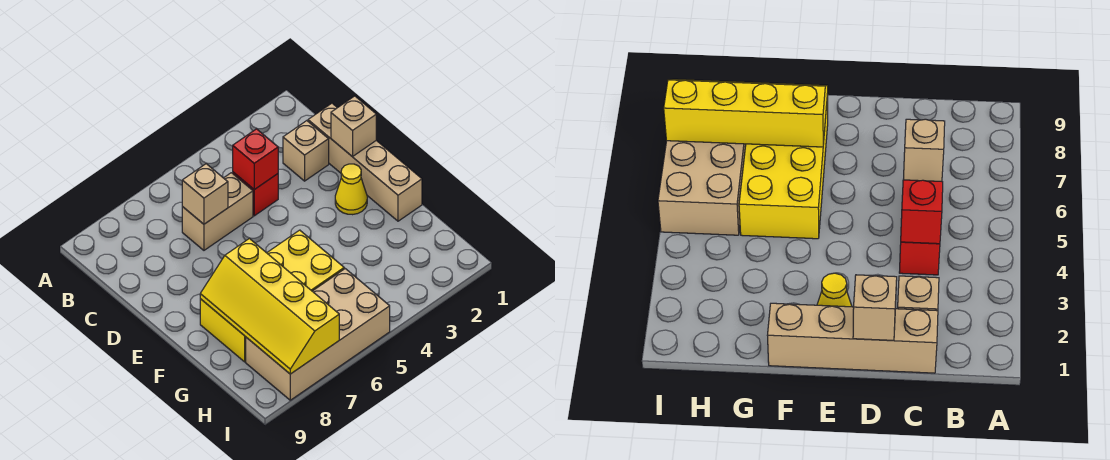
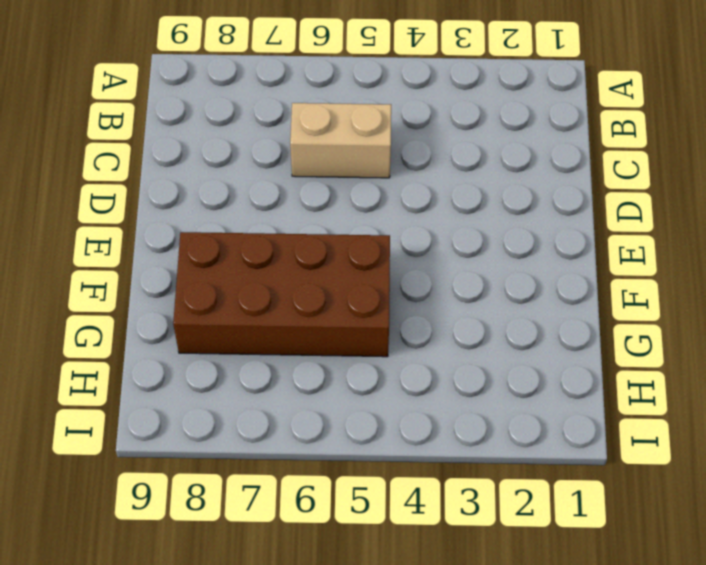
brown 2x4 brick [173,232,390,357] -> yellow 2x4 brick [200,230,344,362]
none -> tan 1x4 brick [308,103,422,221]
none -> tan 1x1 brick [283,121,329,181]

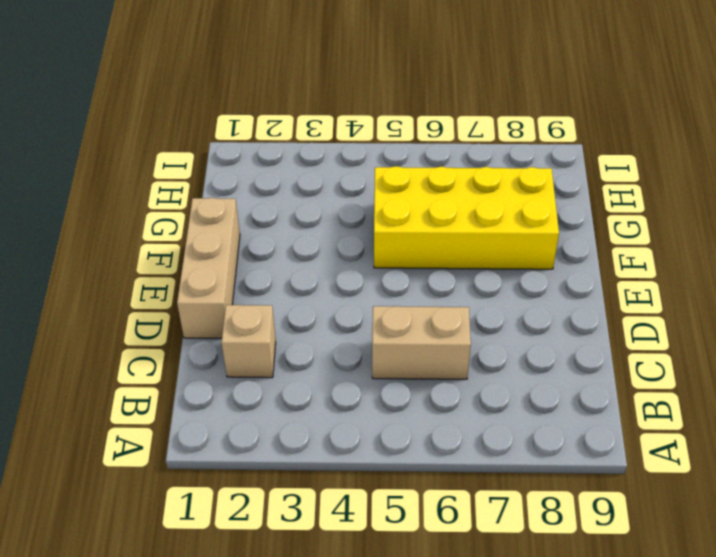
tan 1x3 brick [177,198,240,338] -> tan 1x4 brick [308,103,422,221]
none -> red 1x1 brick [233,172,278,216]
none -> yellow 1x1 cone [335,164,367,215]

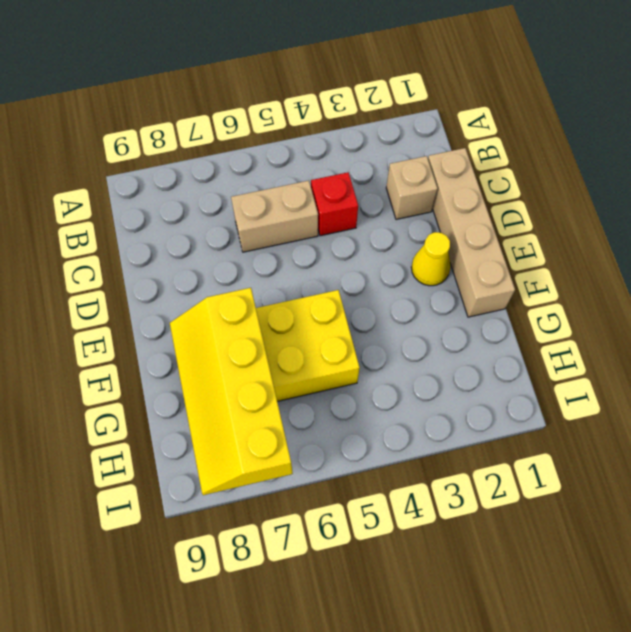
none -> tan 2x4 brick [246,269,390,400]
none -> red 1x1 brick [233,129,278,190]

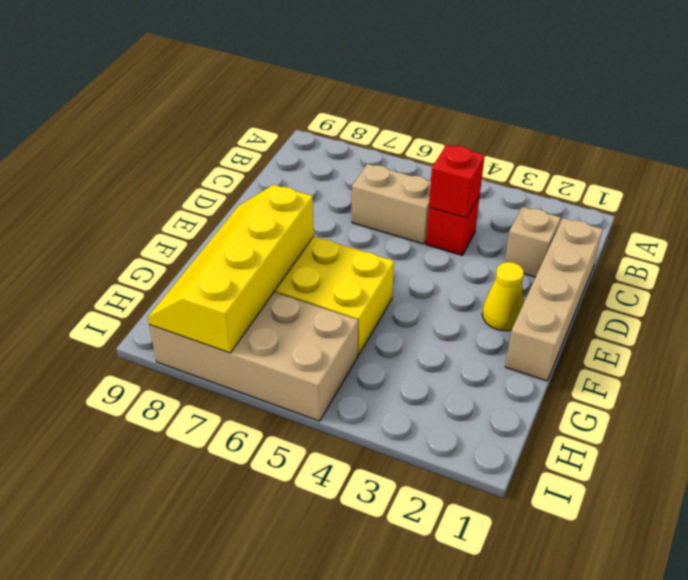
none -> tan 1x1 brick [182,164,228,224]
none -> tan 1x1 brick [331,96,376,157]

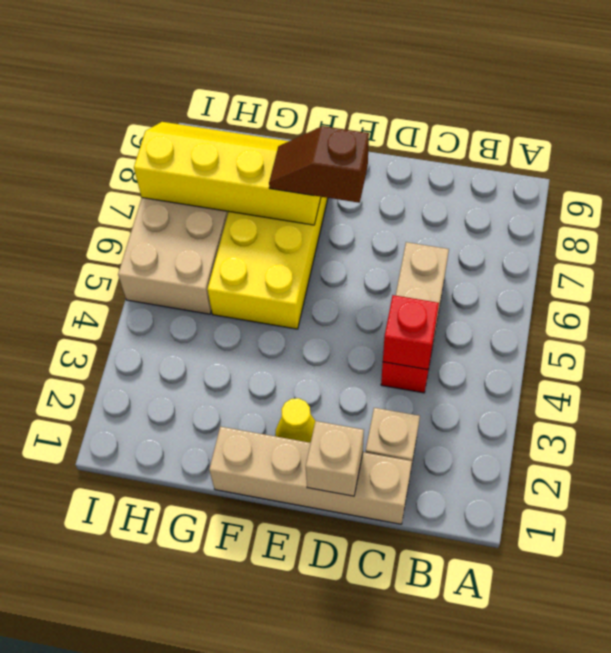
brown 1x2 slope [269,126,369,203] -> none
none -> tan 1x1 brick [182,164,228,224]

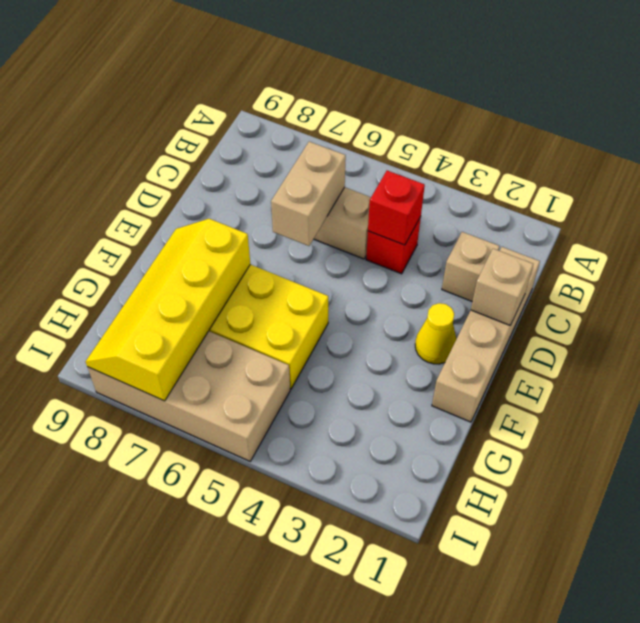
tan 1x2 brick [271,142,346,246] -> tan 1x1 brick [182,164,228,224]

